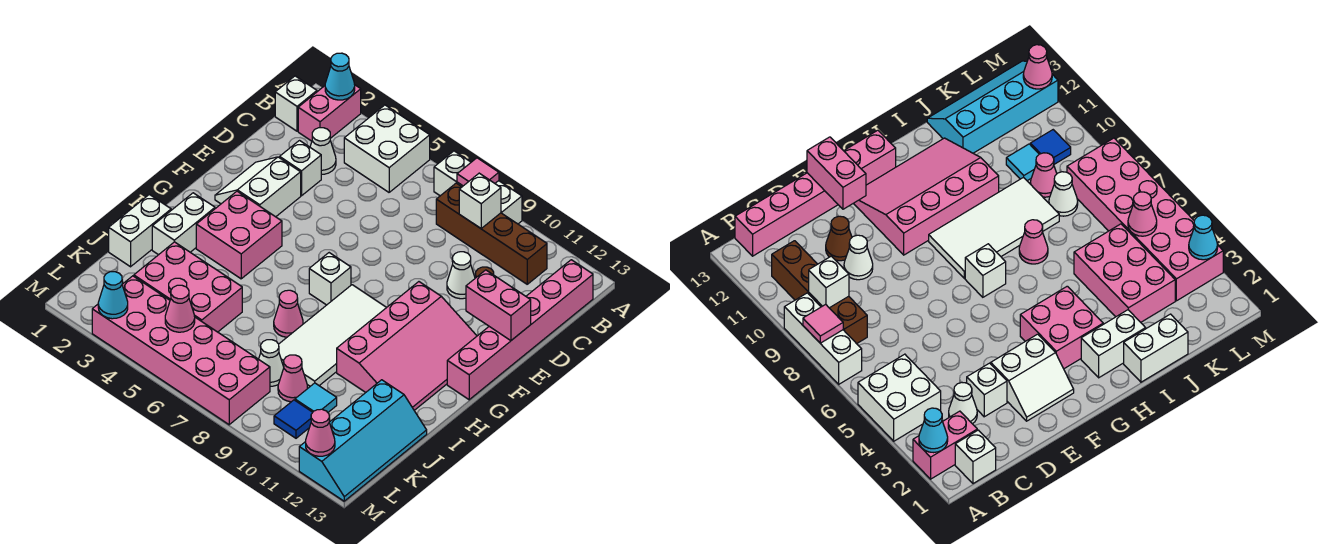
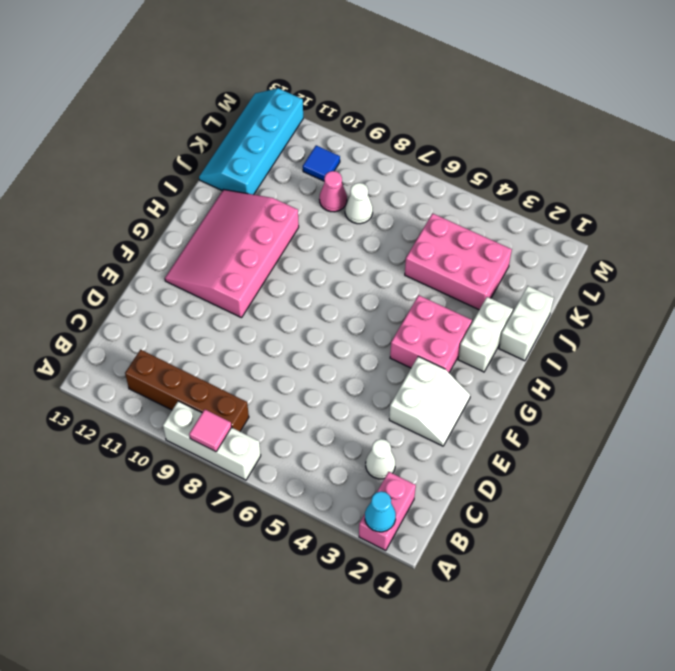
none -> white 2x2 brick [344,105,430,192]
none -> white 1x1 brick [275,76,317,131]
none -> pink 1x6 brick [447,260,593,400]
none -> white 1x1 brick [280,141,321,196]

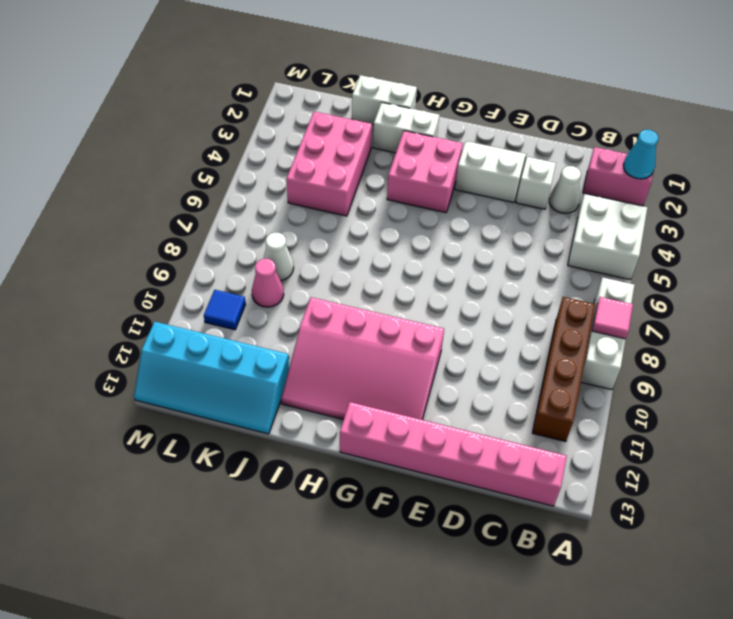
none -> white 1x1 brick [275,76,317,131]
none -> white 1x1 cone [447,252,475,299]
none -> brown 1x1 cone [826,216,852,261]
none -> white 1x1 brick [309,253,351,305]

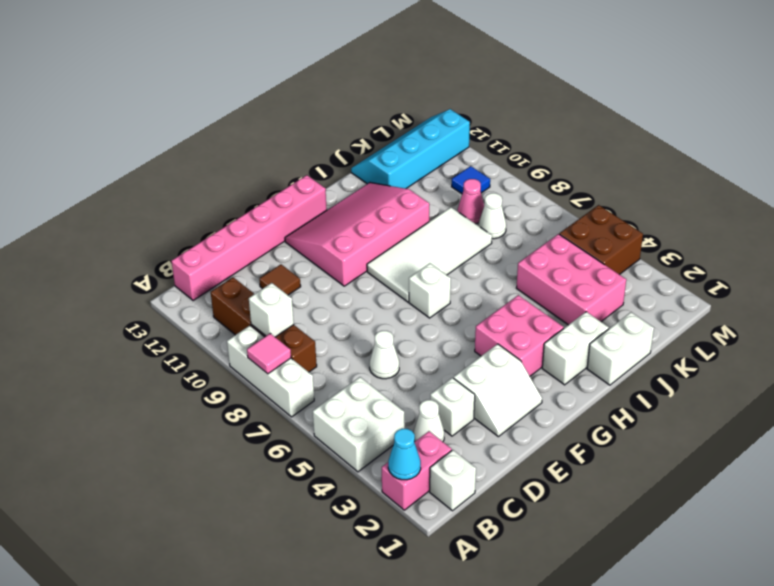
white 1x1 cone [370,331,399,379] -> white 1x1 cone moved to [447,252,475,299]
brown 1x1 tile [259,264,301,295] -> brown 1x1 cone [826,216,852,261]
brown 2x2 brick [559,205,643,275] -> pink 2x6 brick [92,276,270,425]
none -> pink 1x1 cone [274,290,303,337]
none -> cyan 1x1 tile [295,383,337,412]
none -> pink 1x2 brick [466,270,531,341]
none -> pink 1x1 cone [165,285,195,332]

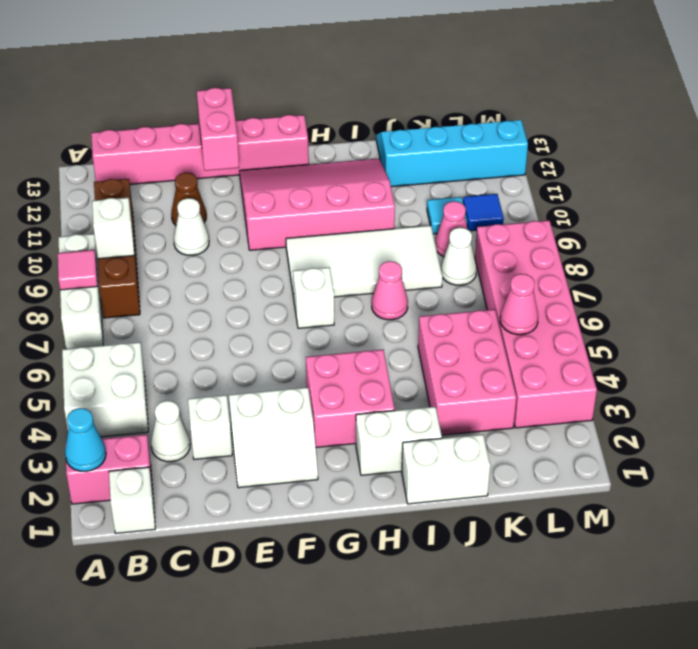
none -> cyan 1x1 cone [98,272,128,319]
none -> pink 1x1 cone [306,409,335,456]

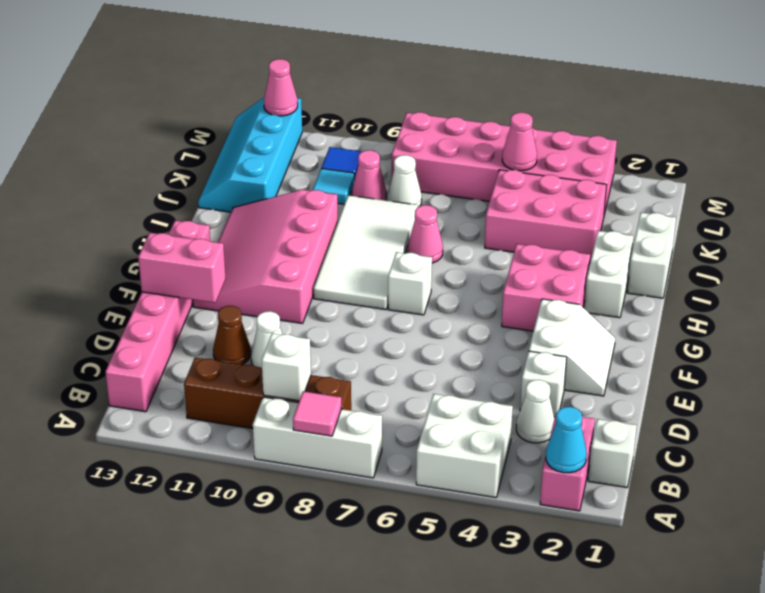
none -> cyan 1x1 cone [98,272,128,319]

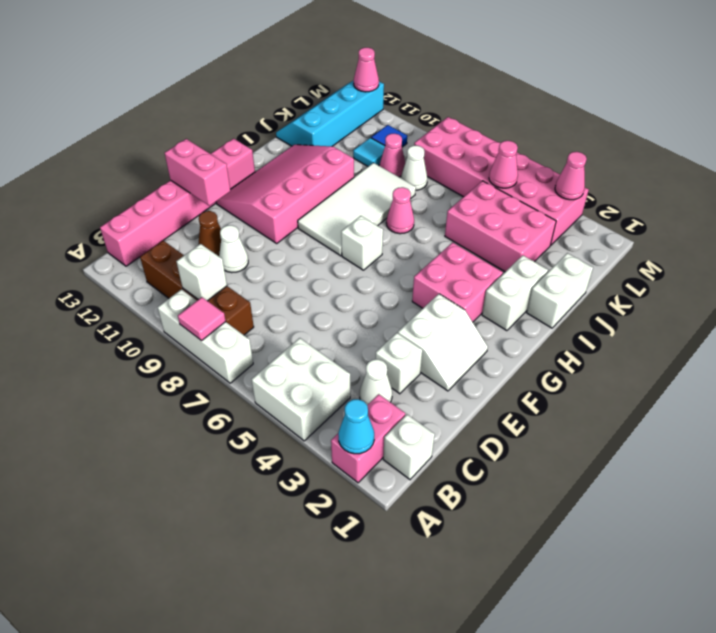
pink 1x1 cone [555,152,587,200] -> cyan 1x1 cone [98,272,128,319]

